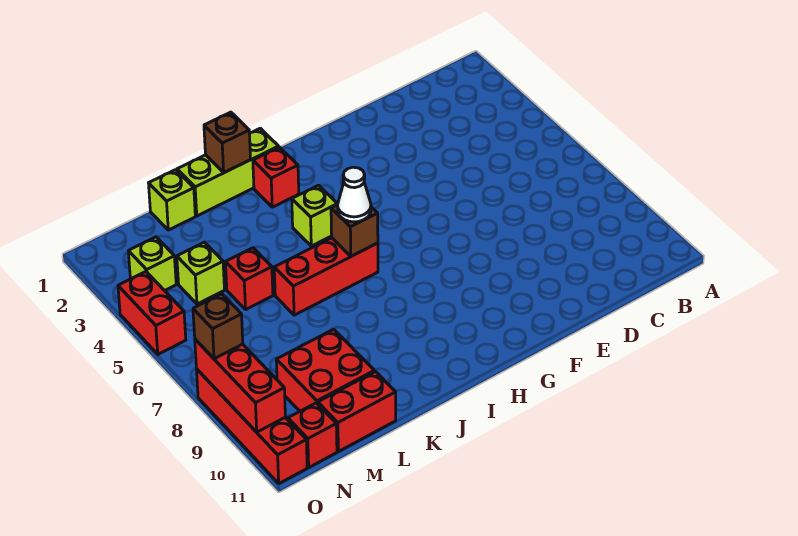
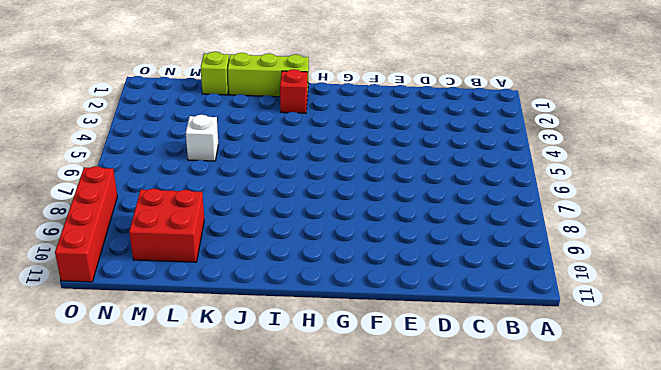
white 1x1 brick [186,115,218,161] -> red 1x1 brick [225,248,273,309]
none -> lime 1x1 brick [292,185,338,246]
none -> red 1x3 brick [274,238,378,315]
none -> red 1x2 brick [318,372,396,452]

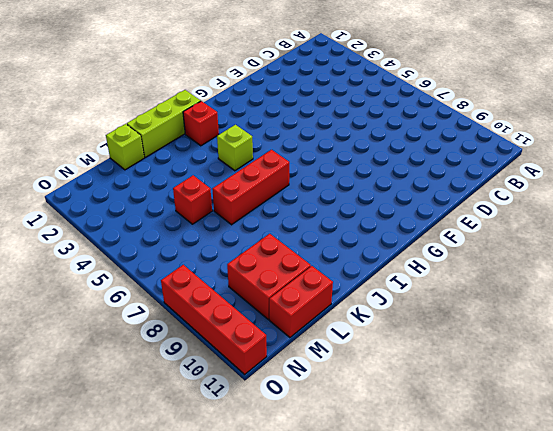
none -> lime 1x1 brick [177,242,224,304]
none -> lime 1x1 brick [128,237,176,291]
none -> red 1x1 brick [288,403,337,467]

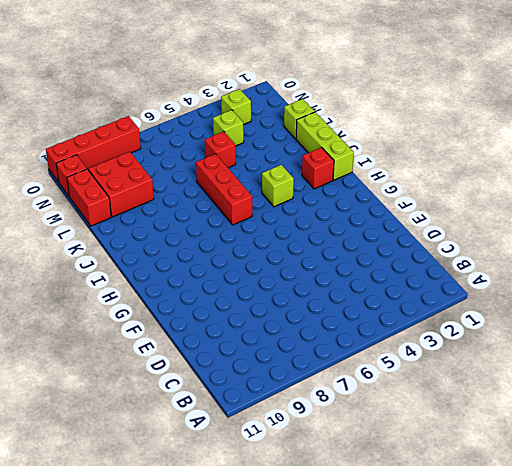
none -> red 1x2 brick [118,272,186,354]
none -> brown 1x1 brick [331,205,378,256]
none -> brown 1x1 brick [204,112,251,173]

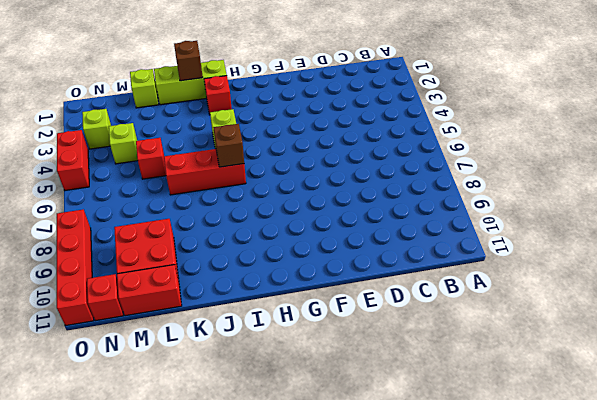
none -> red 1x3 brick [195,339,285,432]
none -> white 1x1 cone [338,167,371,222]
none -> brown 1x1 brick [193,294,243,359]

